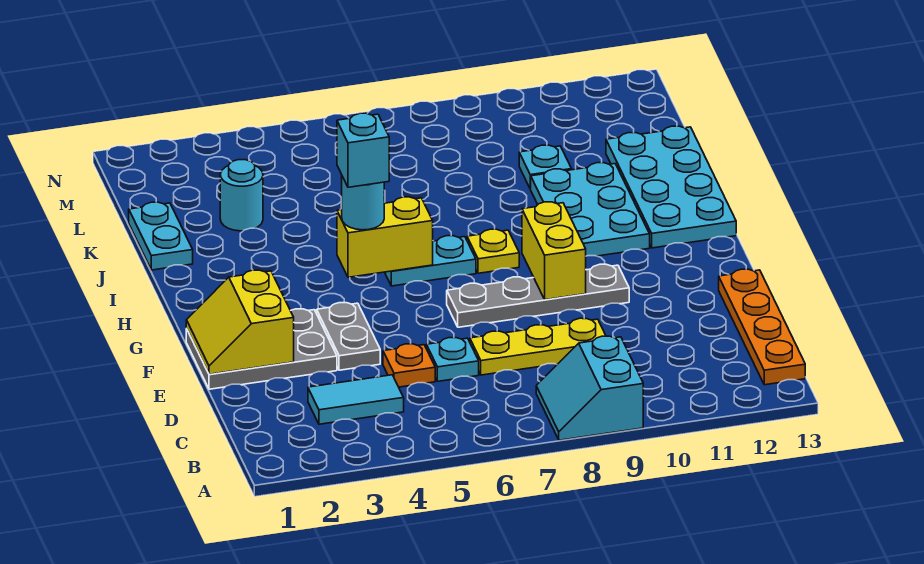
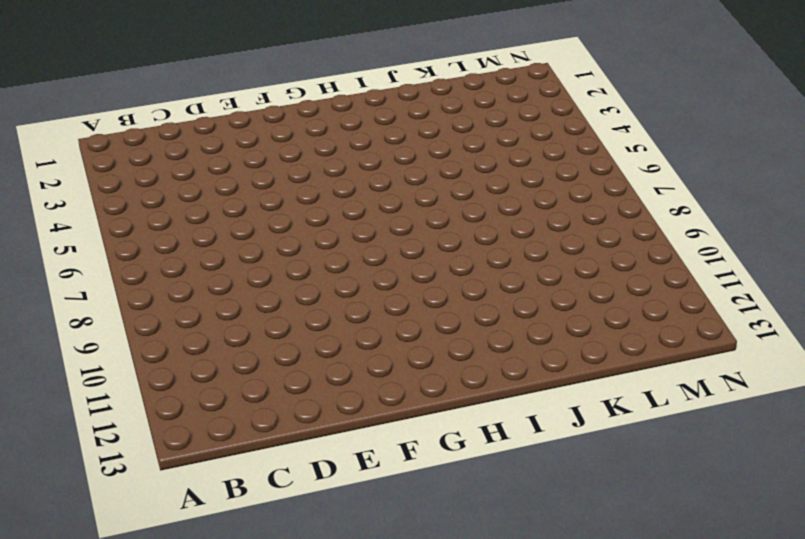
none -> cyan 2x2 slope [536,336,643,440]
none -> orange 1x4 plate [719,269,805,385]
none -> cyan 1x2 tile [308,375,404,424]

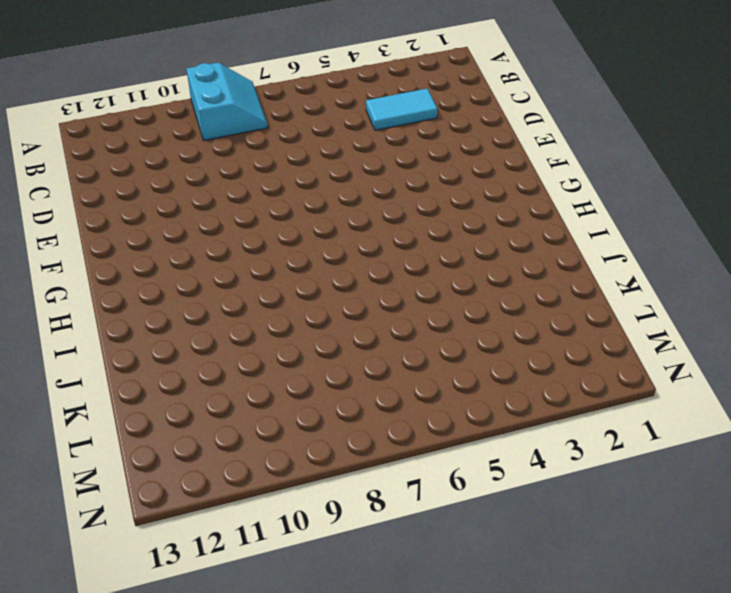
none -> orange 1x4 plate [719,269,805,385]
none -> orange 1x1 plate [383,344,435,387]
none -> cyan 1x1 plate [426,338,479,381]

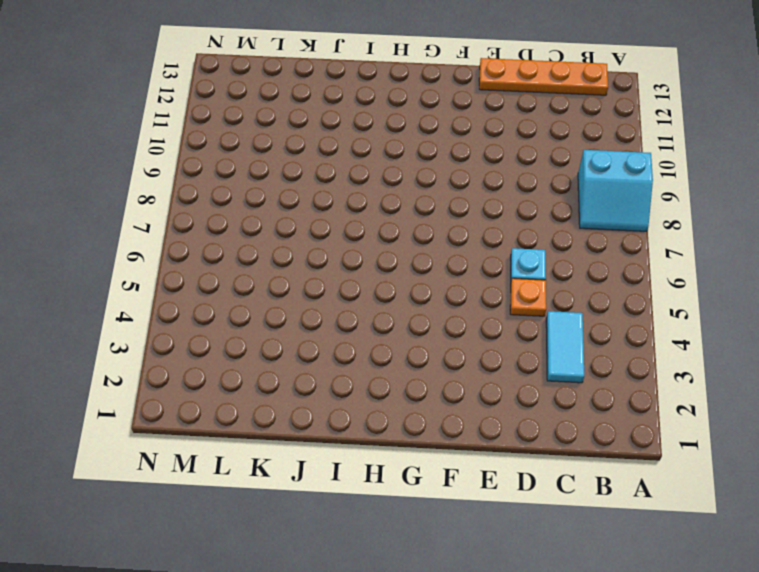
none -> yellow 1x3 plate [470,318,606,375]
none -> grey 2x3 plate [186,309,337,389]
none -> grey 1x2 plate [317,303,380,370]

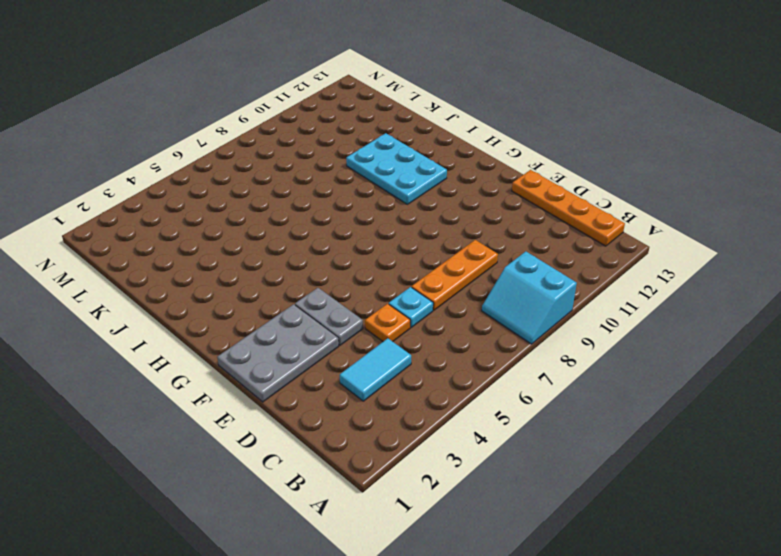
orange 1x3 plate [412,240,498,310] -> yellow 1x3 plate [470,318,606,375]
none -> grey 1x4 plate [447,264,629,327]
none -> cyan 1x2 plate [385,236,476,286]
none -> yellow 1x1 plate [467,229,519,273]

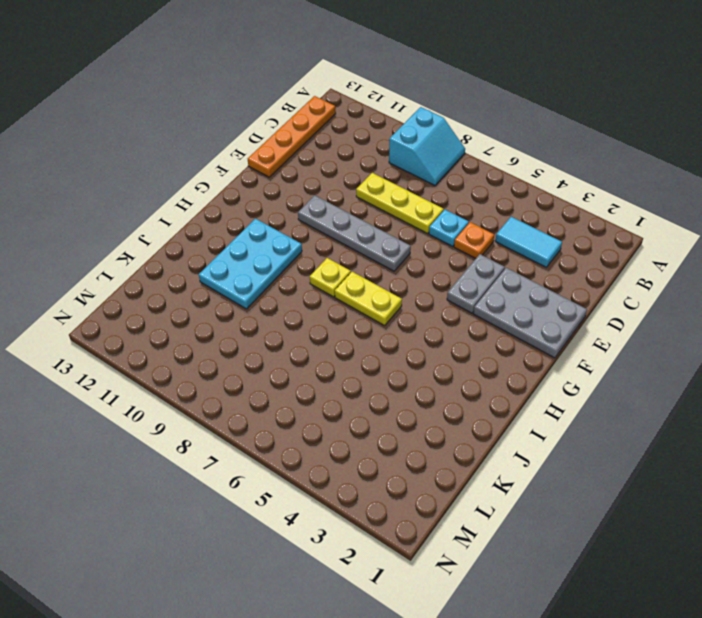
yellow 1x2 plate [335,272,402,325] -> cyan 1x2 plate [385,236,476,286]
none -> cyan 2x4 plate [606,126,736,248]
none -> cyan 1x2 plate [129,202,193,270]
none -> cyan 1x1 round brick [220,160,263,231]

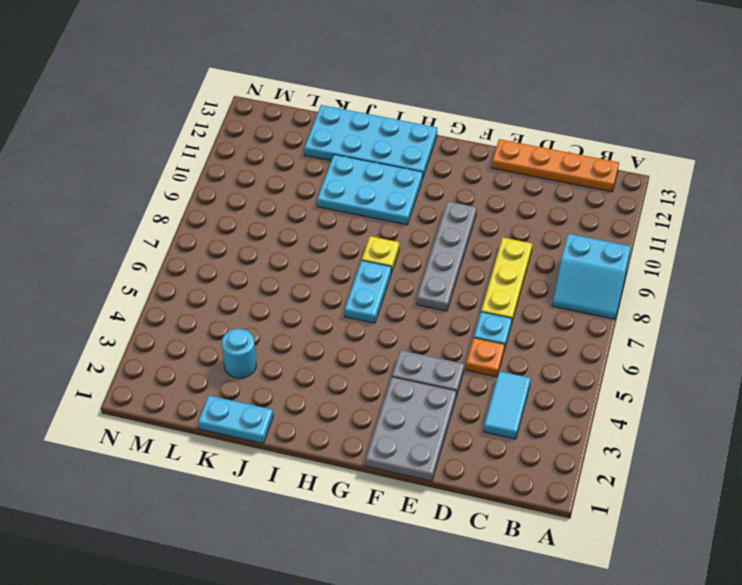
none -> cyan 1x1 plate [519,145,572,189]
none -> yellow 2x2 slope [186,270,294,374]
none -> yellow 1x2 brick [522,202,586,300]

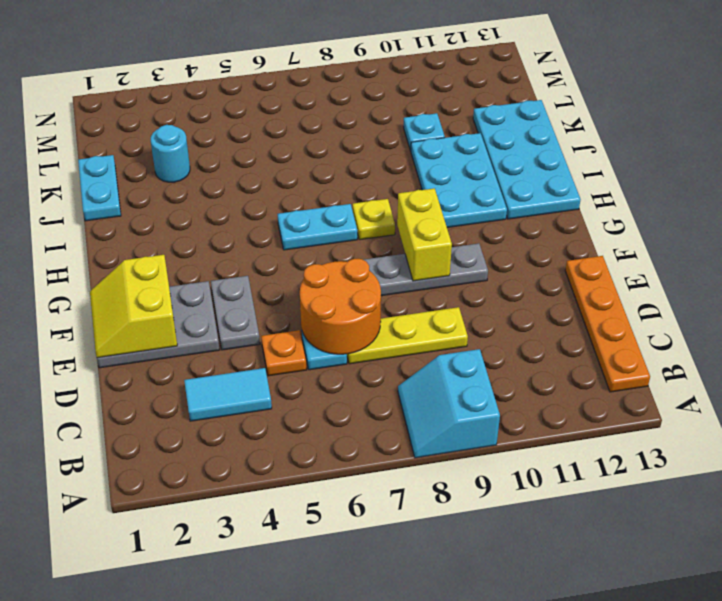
orange 2x2 round brick [300,259,381,354] -> none
none -> yellow 1x2 brick [337,197,433,277]
none -> cyan 1x1 round brick [342,177,384,230]
none -> cyan 1x1 brick [337,113,389,187]

